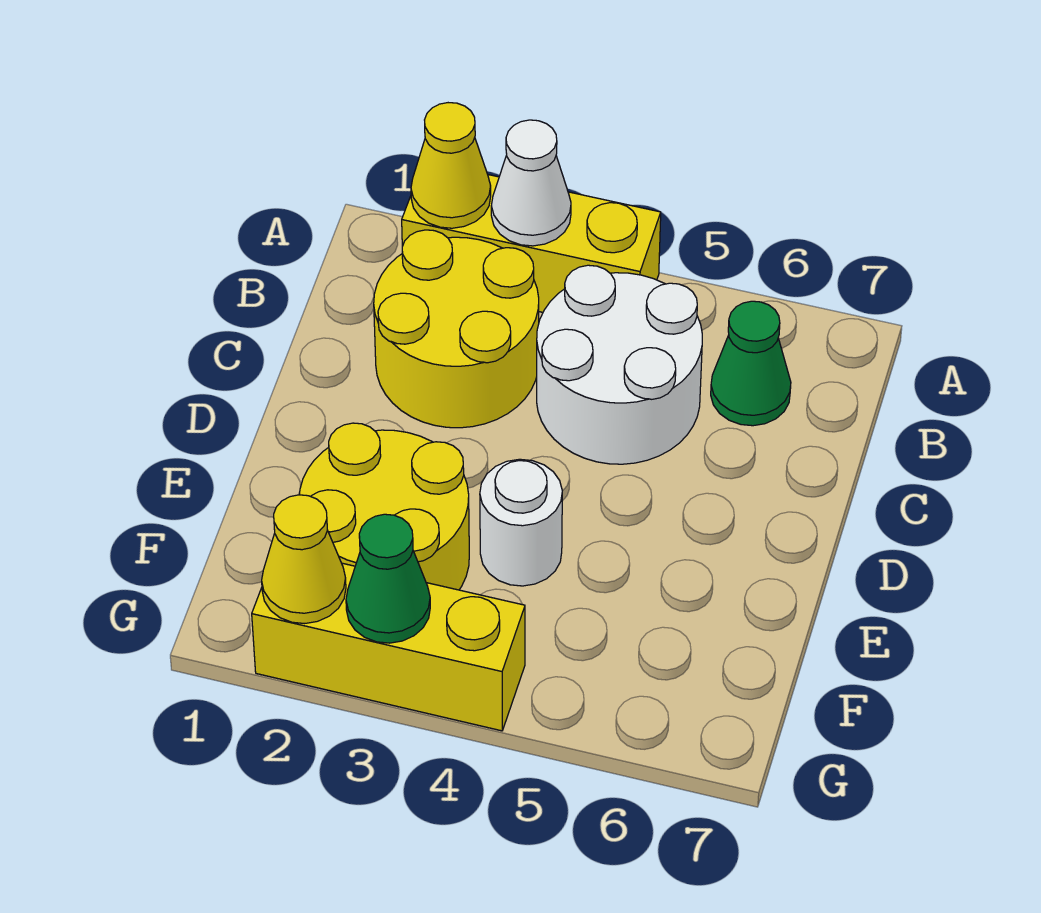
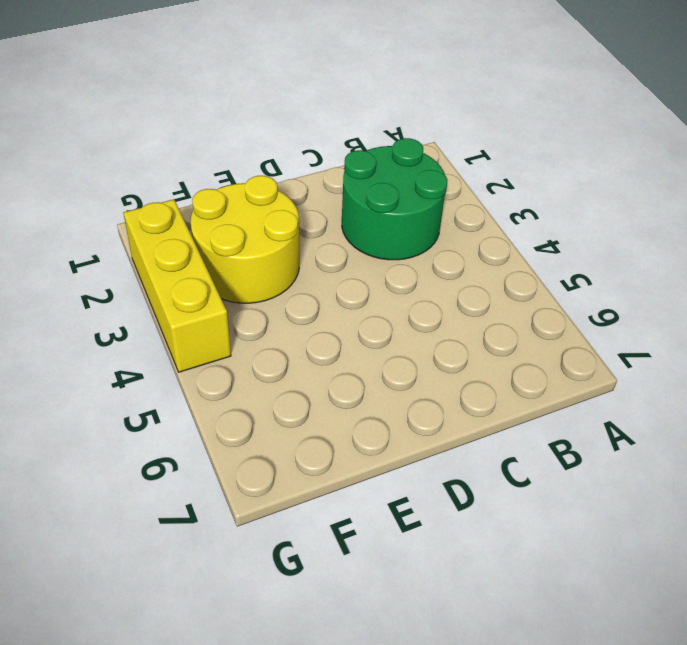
green 2x2 round brick [342,138,448,260] -> yellow 2x2 round brick [374,230,539,428]
none -> yellow 1x3 brick [402,175,661,312]
none -> white 2x2 round brick [537,265,702,464]

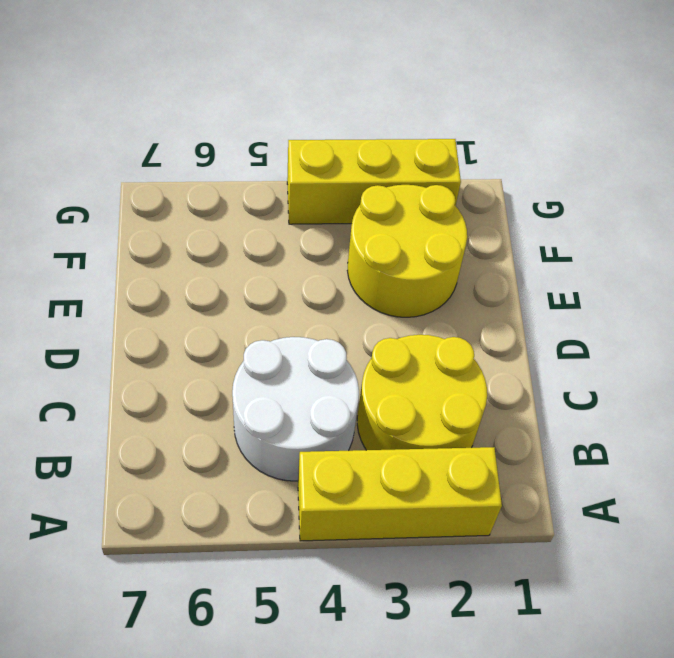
none -> green 1x1 cone [711,301,791,426]
none -> white 1x1 round brick [480,459,562,586]

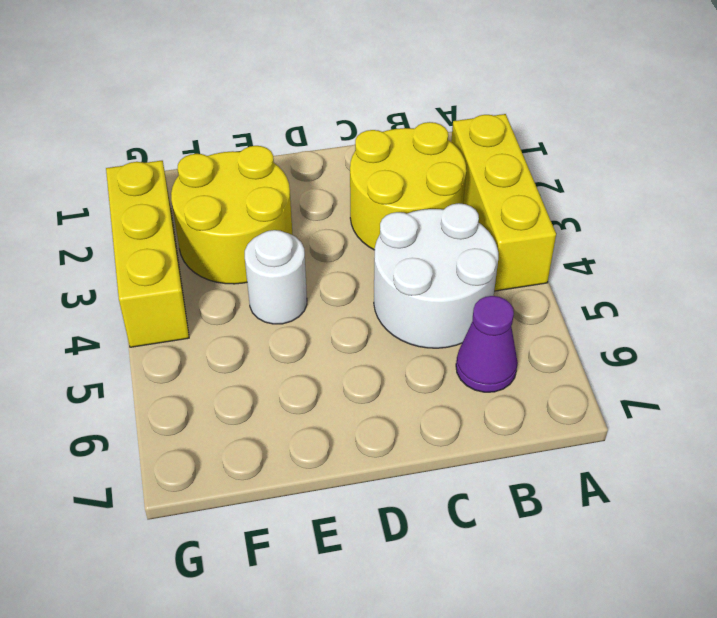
purple 1x1 cone [456,296,518,392] -> green 1x1 cone [711,301,791,426]
none -> yellow 1x1 cone [411,103,491,228]
none -> white 1x1 cone [491,120,571,246]

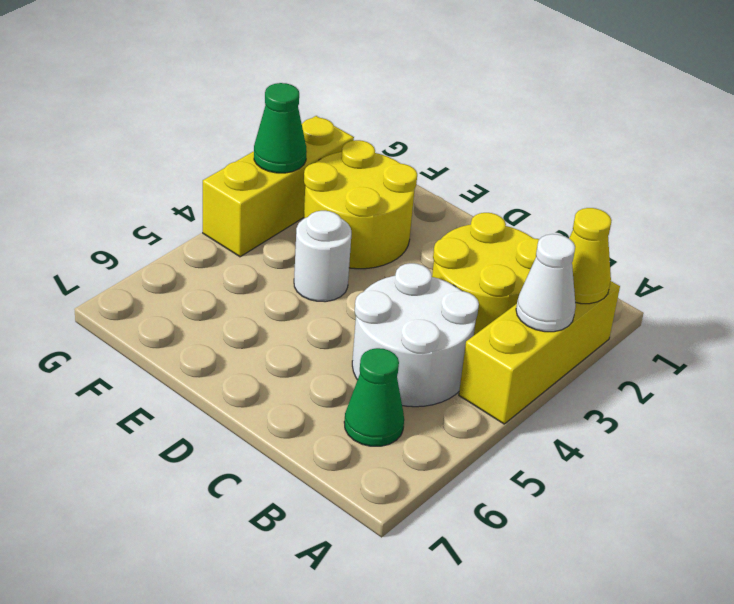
none -> yellow 1x1 cone [262,495,346,624]

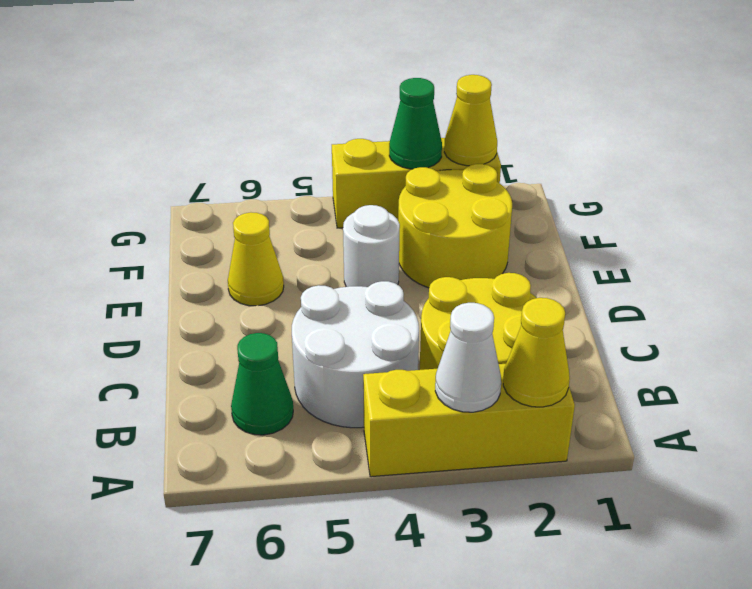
yellow 1x1 cone [228,212,284,306] -> none

